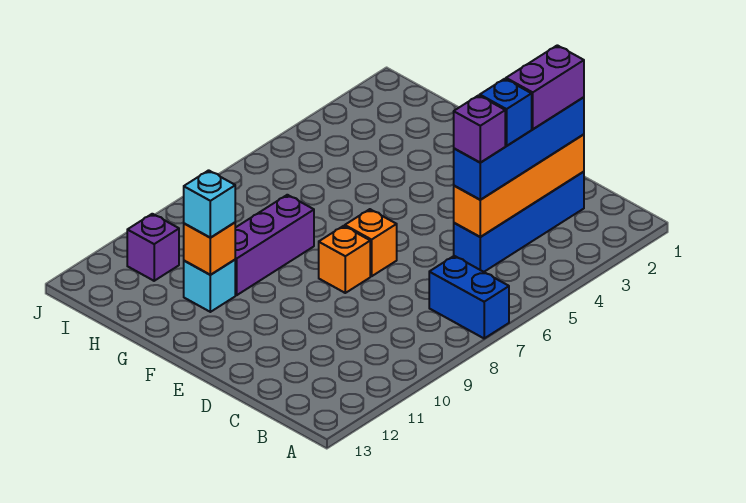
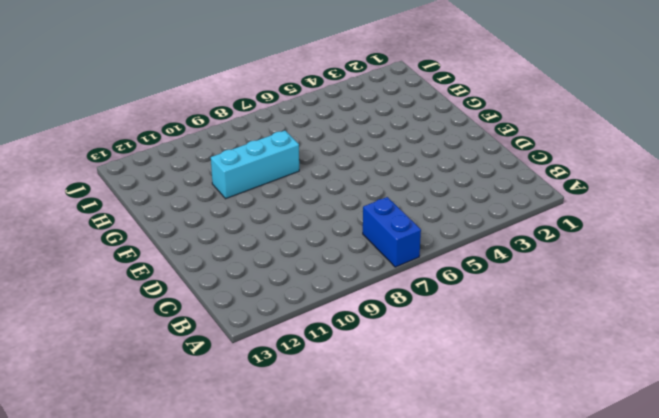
cyan 1x3 brick [211,131,299,199] -> purple 1x3 brick [235,195,314,295]
none -> blue 1x4 brick [454,172,584,272]
none -> orange 1x1 brick [345,209,397,276]
none -> orange 1x1 brick [319,226,370,293]

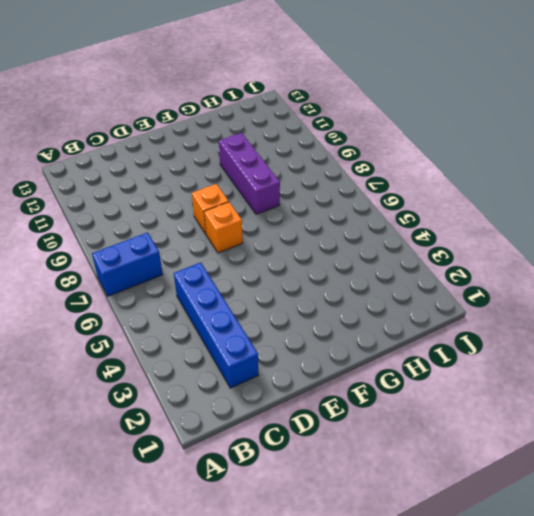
none -> cyan 1x1 brick [184,260,235,312]
none -> purple 1x1 brick [127,214,179,281]
none -> orange 1x4 brick [454,135,584,237]

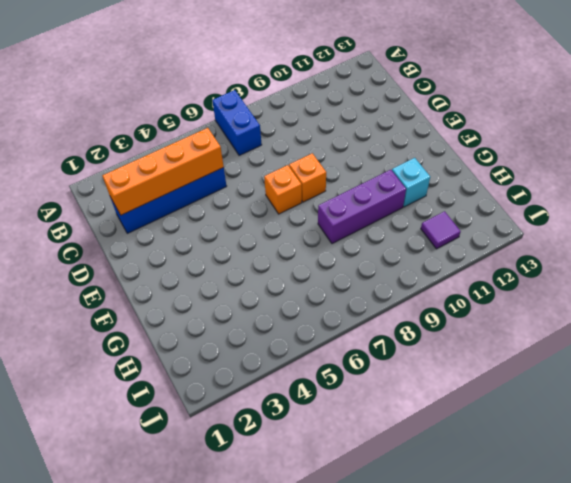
purple 1x1 tile [421,211,461,249] -> purple 1x1 brick [127,214,179,281]
none -> orange 1x1 brick [184,222,235,275]
none -> blue 1x4 brick [454,97,584,200]
none -> cyan 1x1 brick [184,170,235,238]

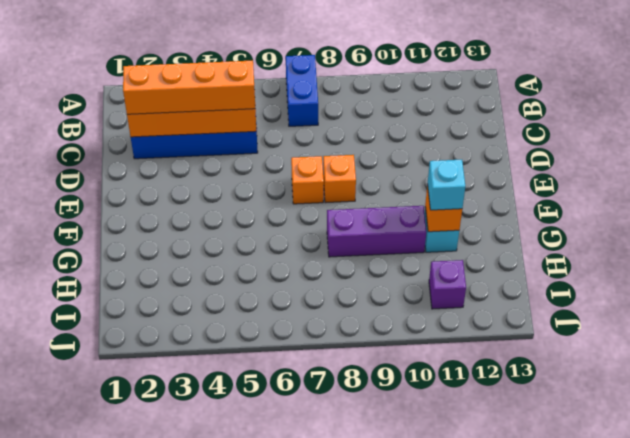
orange 1x4 brick [123,60,255,114] -> blue 1x4 brick [454,97,584,200]
none -> purple 1x2 brick [506,45,584,129]
none -> blue 1x1 brick [480,79,532,146]
none -> purple 1x1 brick [454,95,505,163]

